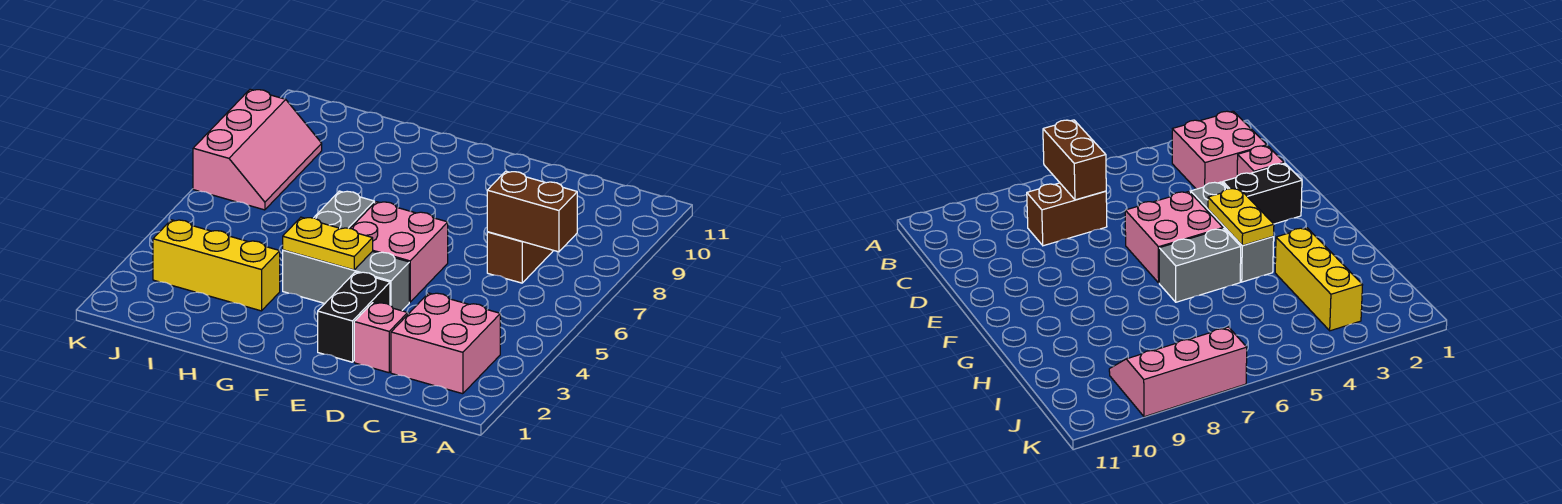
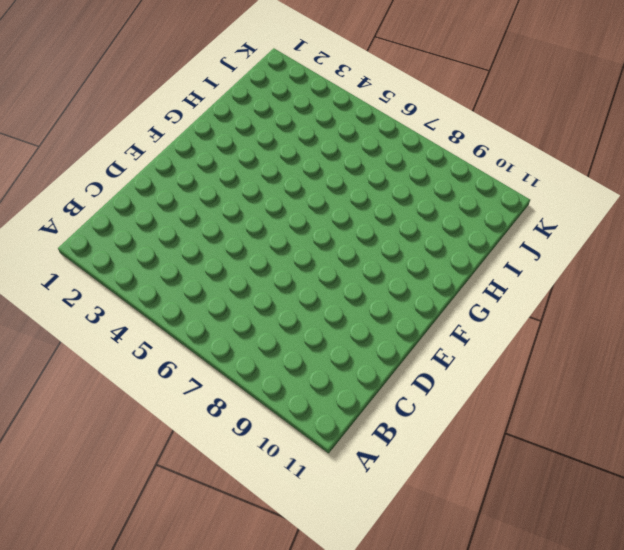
none -> pink 2x2 brick [391,293,500,394]
none -> brown 1x2 brick [487,232,553,283]

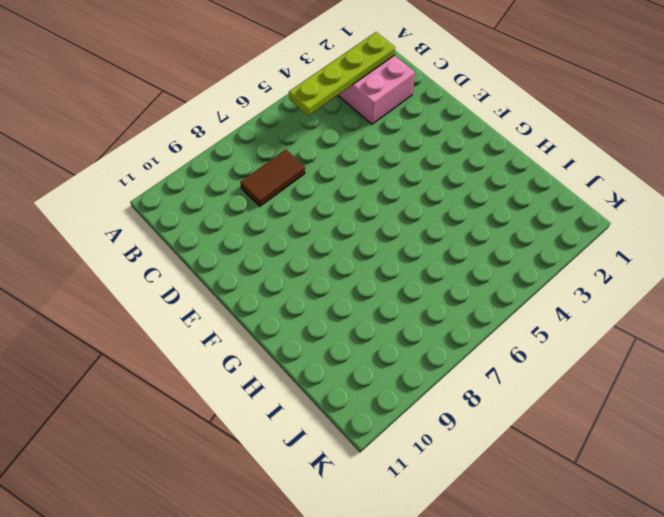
lime 1x4 plate [289,32,395,116] -> none
brown 1x2 tile [240,150,305,206] -> brown 1x2 brick [487,232,553,283]
none -> pink 1x1 brick [354,303,408,373]
none -> black 1x2 brick [318,272,390,362]

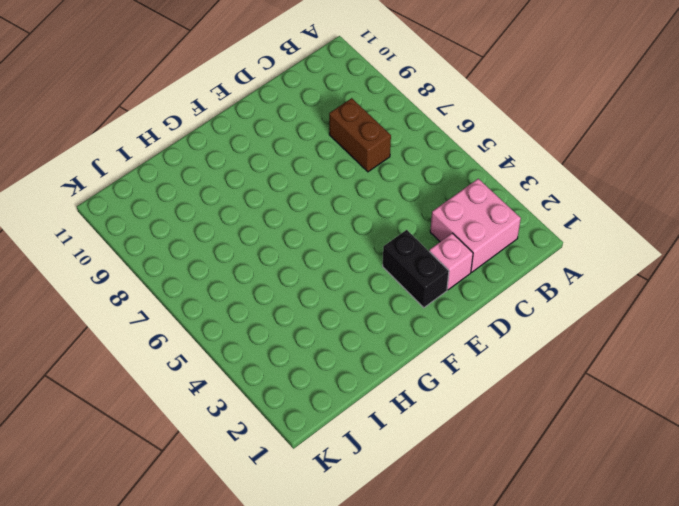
none -> grey 1x3 brick [283,250,409,311]
none -> pink 2x2 brick [350,202,448,302]

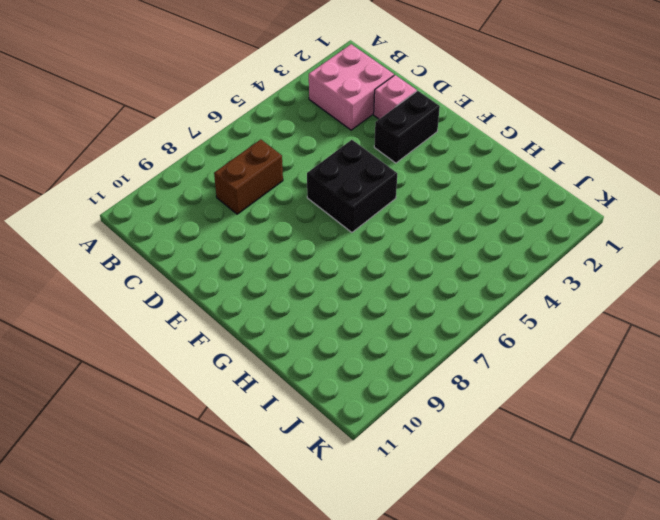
black 2x2 brick [307,140,397,232] -> pink 2x2 brick [350,202,448,302]
none -> grey 1x3 brick [283,250,409,311]
none -> grey 1x2 brick [314,191,374,229]

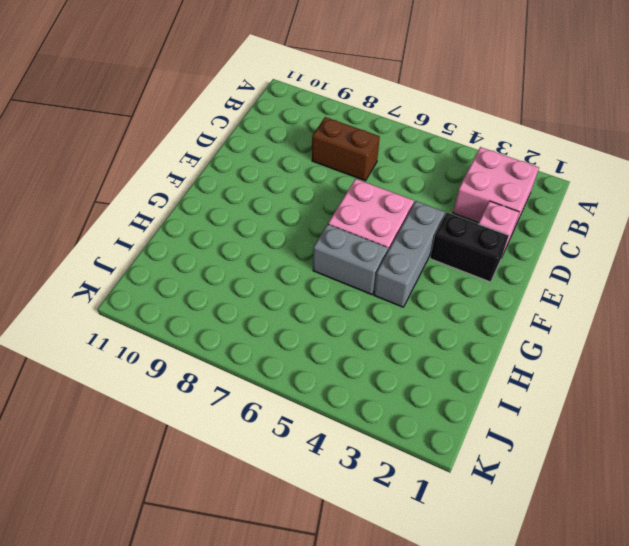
none -> yellow 1x3 brick [153,220,280,311]
none -> pink 2x3 slope [193,89,322,210]

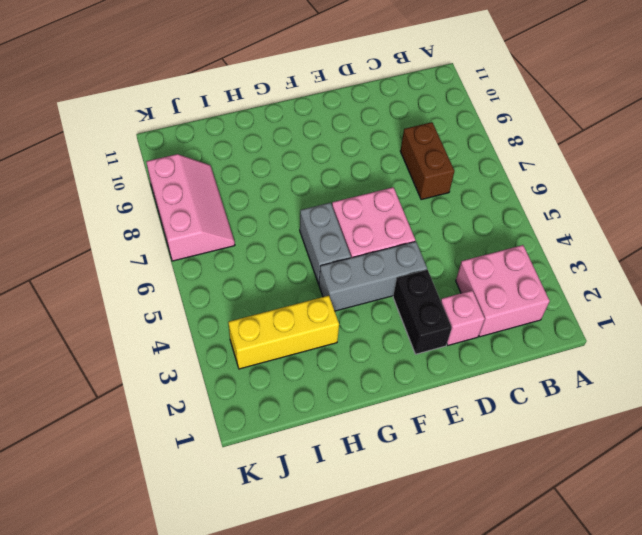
none -> brown 1x2 brick [487,171,577,252]
none -> yellow 1x2 plate [283,217,373,270]

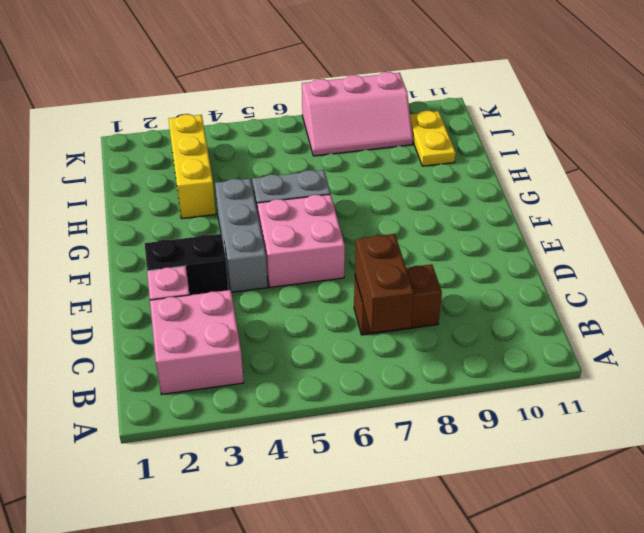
yellow 1x2 plate [410,110,456,166] -> yellow 1x2 plate moved to [283,217,373,270]

